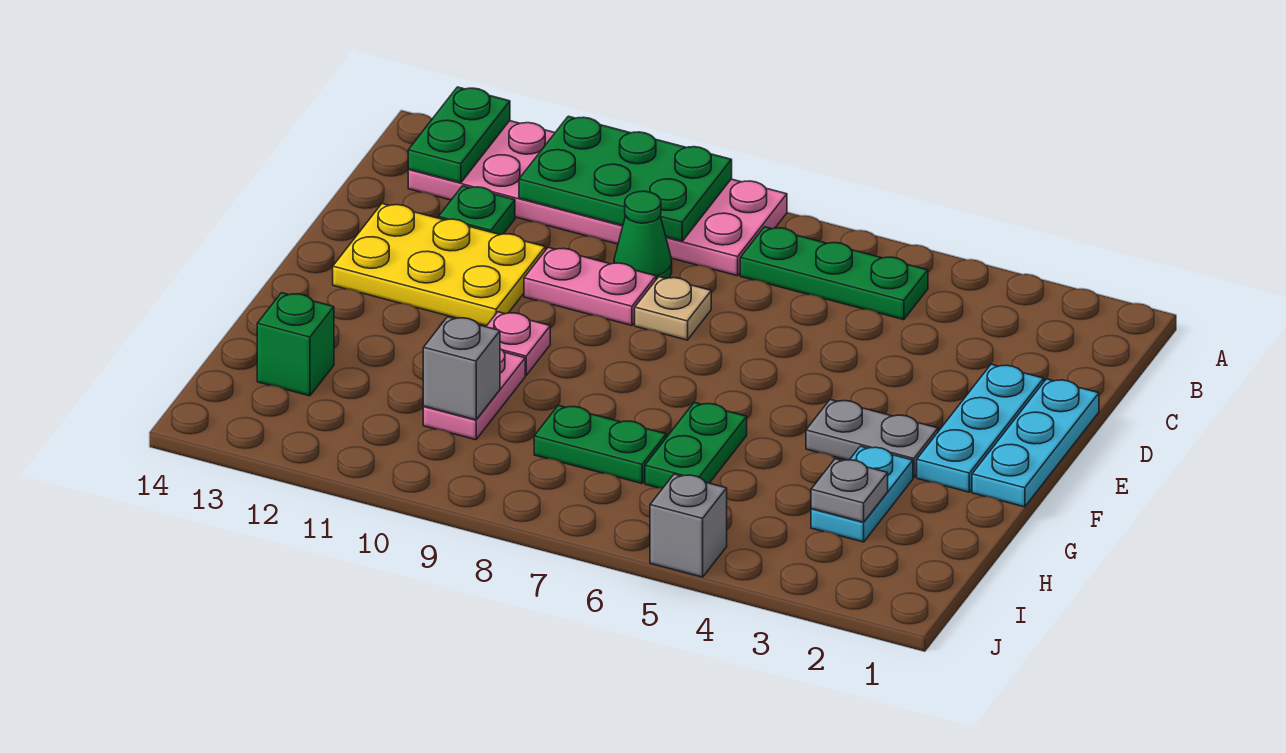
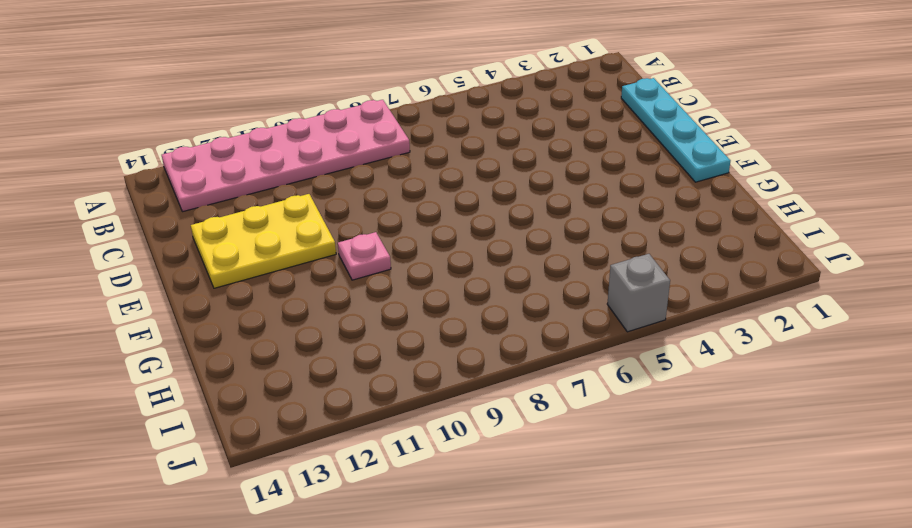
cyan 1x4 plate [621,78,730,182] -> cyan 1x3 plate [972,379,1099,507]
none -> green 1x3 plate [740,227,928,320]
none -> green 1x1 cone [614,191,672,279]
none -> green 1x1 plate [438,186,515,235]

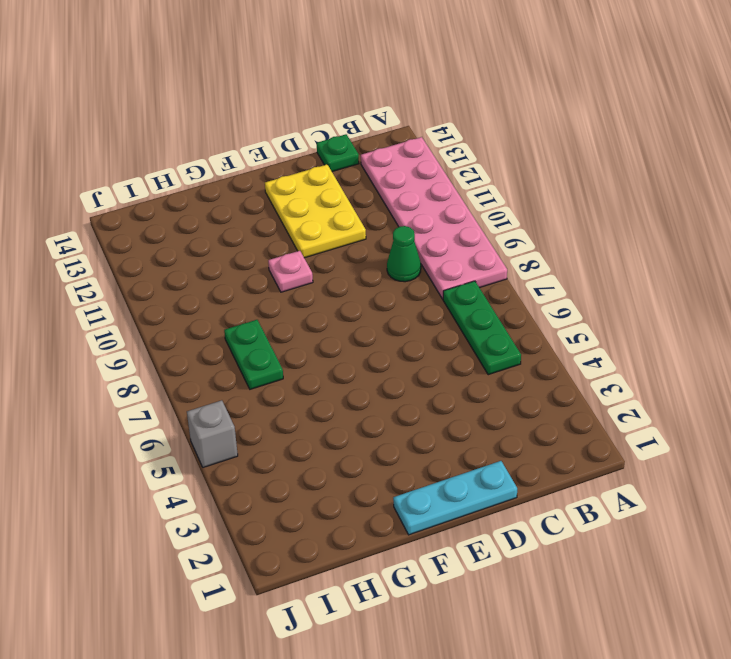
green 1x1 plate [317,134,359,172] -> green 1x1 plate moved to [438,186,515,235]
none -> cyan 1x3 plate [917,364,1044,492]
none -> tan 1x1 plate [635,277,711,340]
none -> pink 1x2 plate [524,247,656,325]

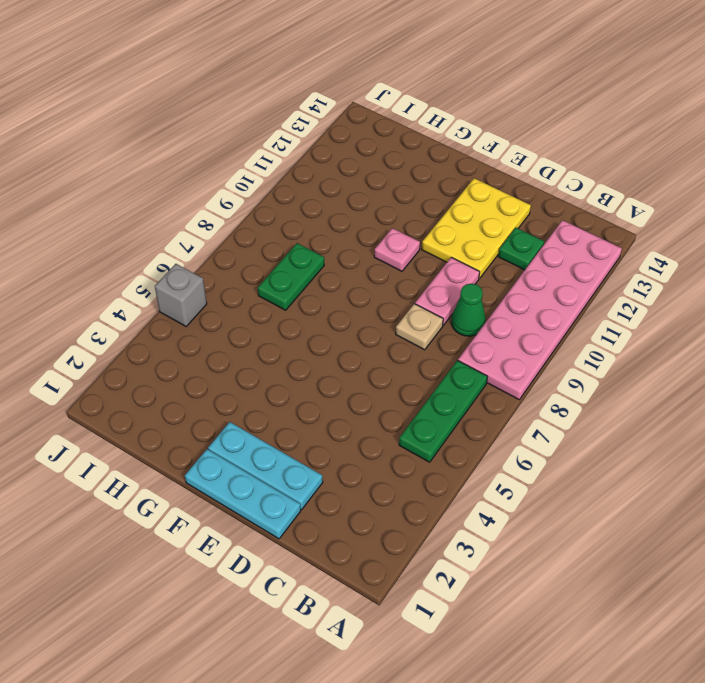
none -> grey 1x2 plate [806,400,938,478]
none -> cyan 1x2 plate [811,446,913,542]
none -> green 1x2 plate [645,402,747,488]

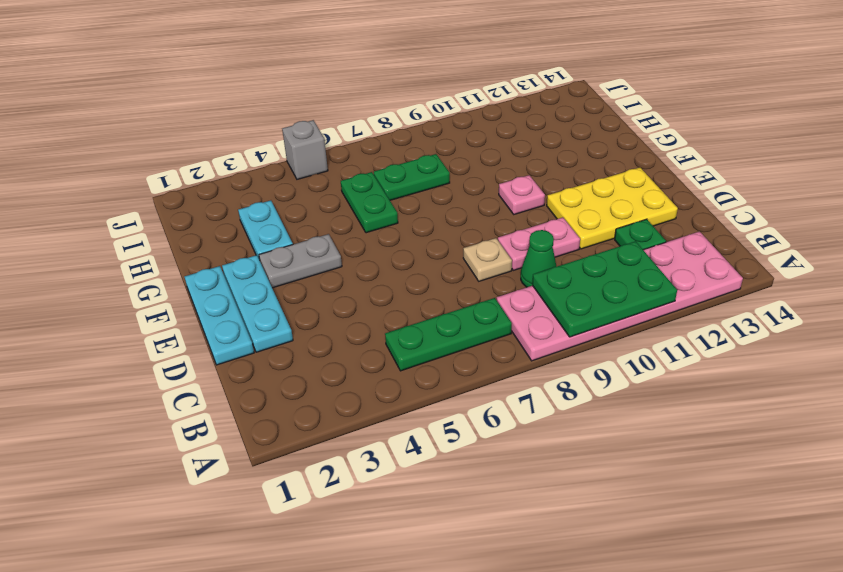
none -> pink 1x2 plate [423,349,525,440]
none -> green 1x1 brick [257,293,334,396]
none -> green 1x2 plate [408,87,510,183]

